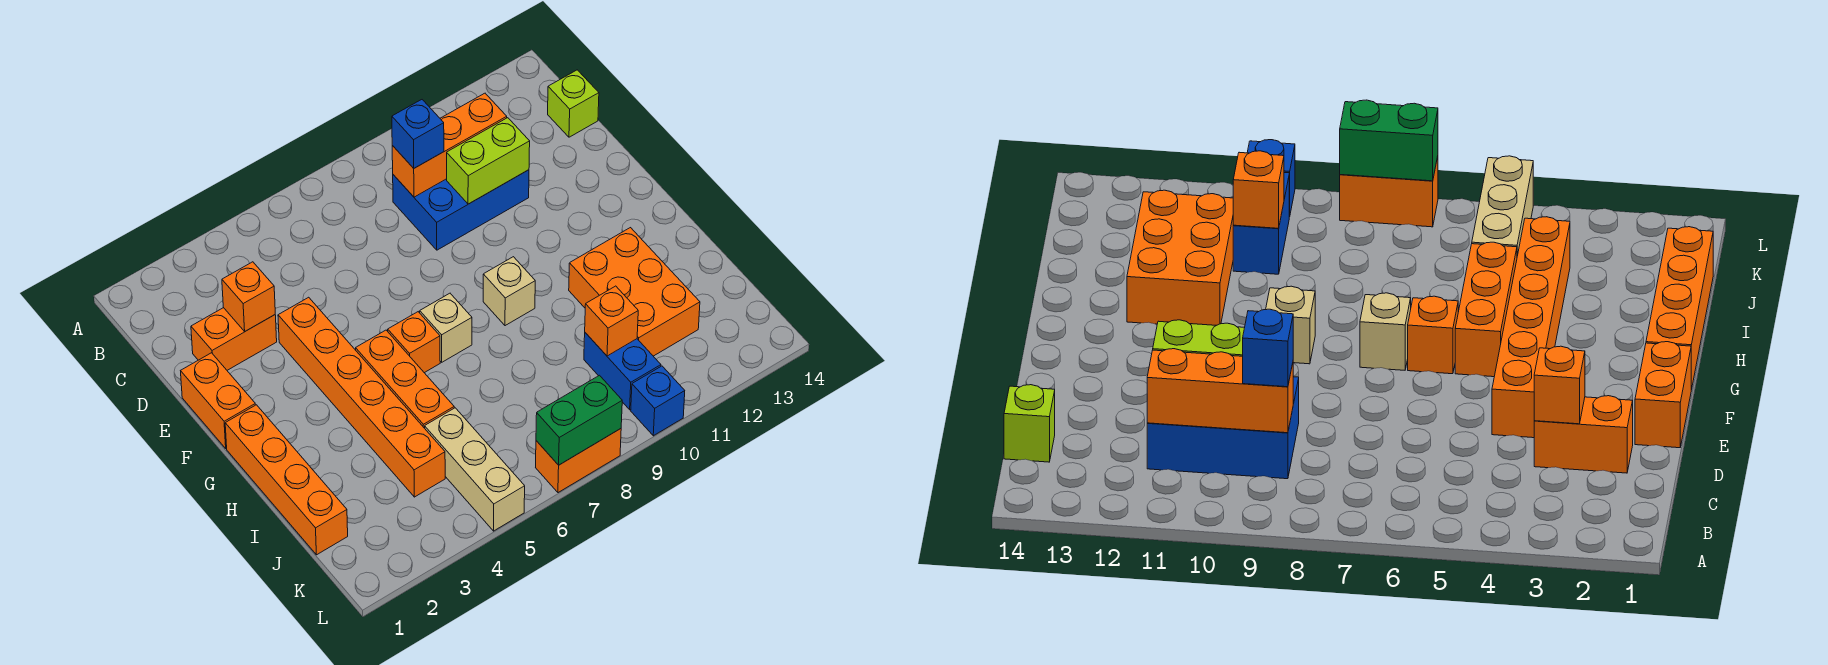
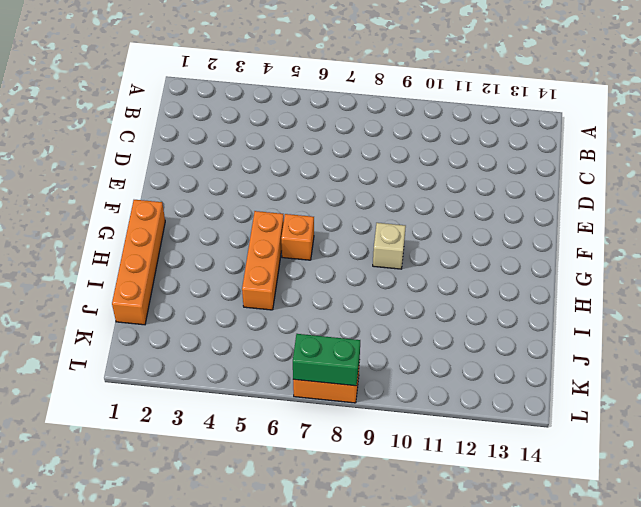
none -> blue 2x3 brick [393,170,529,250]
none -> lime 1x1 brick [548,70,599,137]
none -> orange 1x2 brick [191,308,277,370]

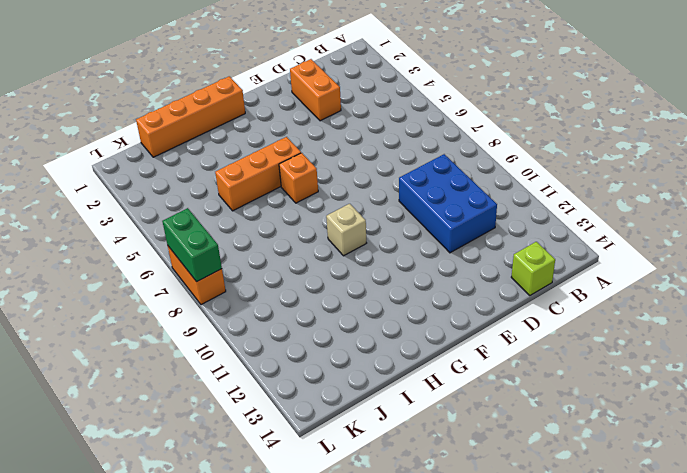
none -> orange 1x2 brick [181,353,255,448]
none -> orange 1x6 brick [278,297,445,497]
none -> tan 1x1 brick [420,293,472,362]

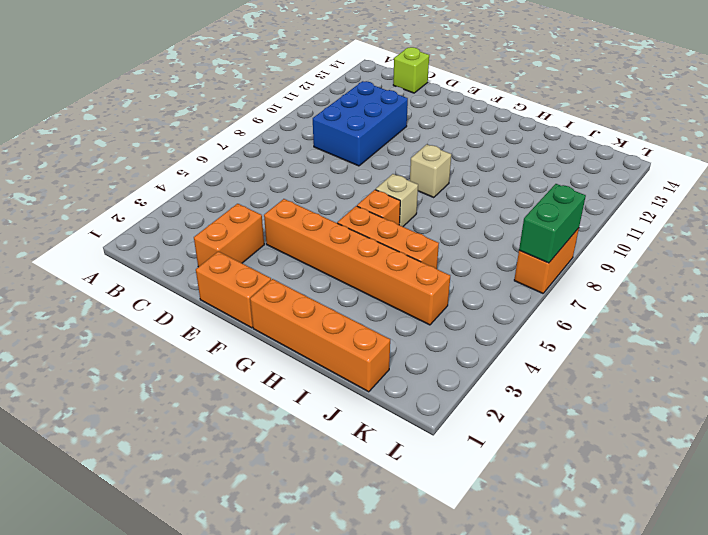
none -> orange 2x3 brick [569,228,700,356]
none -> tan 1x3 brick [425,408,525,531]
none -> blue 1x2 brick [584,333,661,410]

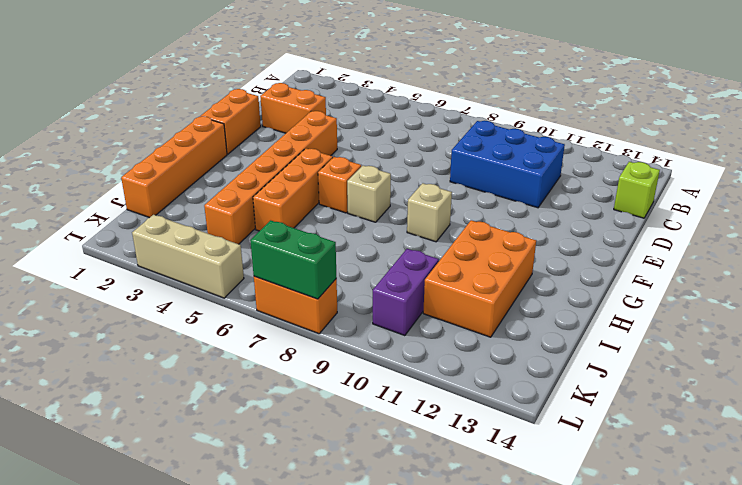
purple 1x2 brick [373,249,439,336] -> blue 1x2 brick [584,333,661,410]
tan 1x3 brick [132,215,244,298] -> tan 1x3 brick turned to [425,408,525,531]
none -> blue 1x1 brick [631,366,685,436]
none -> orange 1x3 brick [392,93,507,197]
none -> orange 1x1 brick [222,262,275,331]

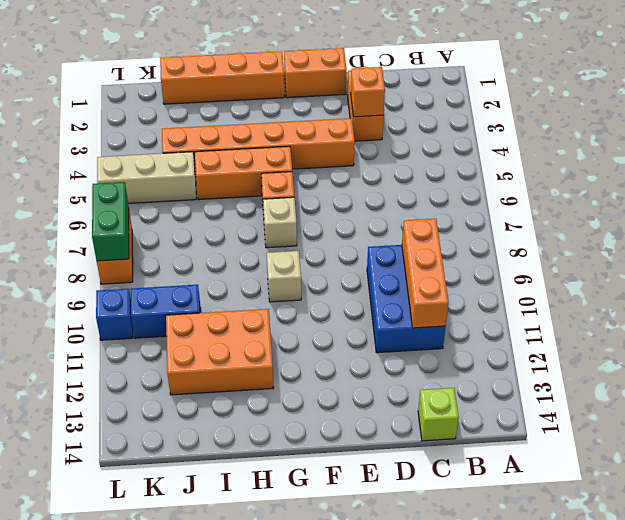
none -> lime 1x2 brick [447,118,530,204]
none -> orange 1x1 brick [585,286,638,356]
none -> blue 1x1 brick [392,100,444,168]

